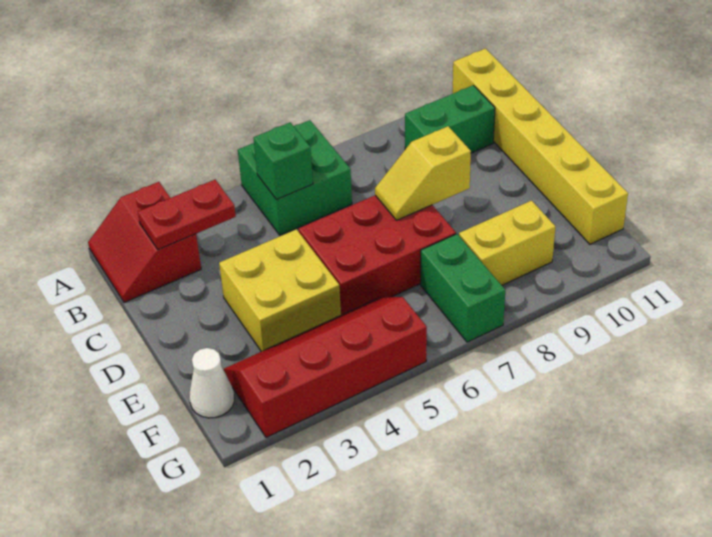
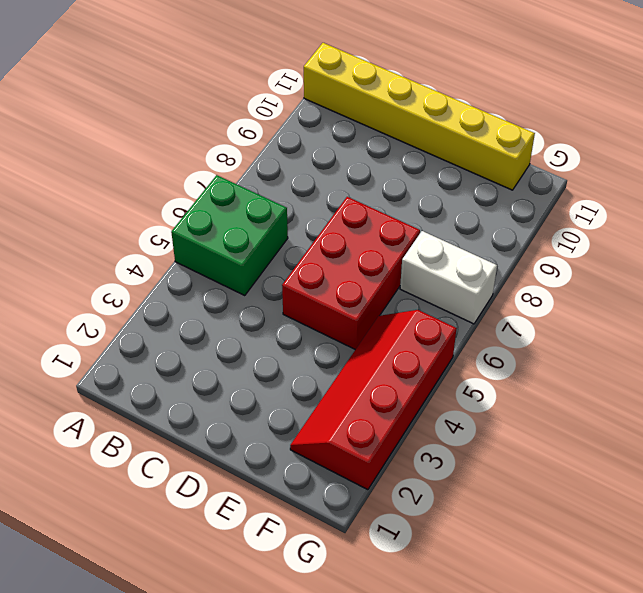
white 1x2 brick [400,231,497,324] -> green 1x2 brick [421,234,505,342]
none -> red 2x2 slope [88,182,201,303]
none -> green 1x2 brick [405,85,495,153]
none -> yellow 2x2 brick [219,229,341,352]

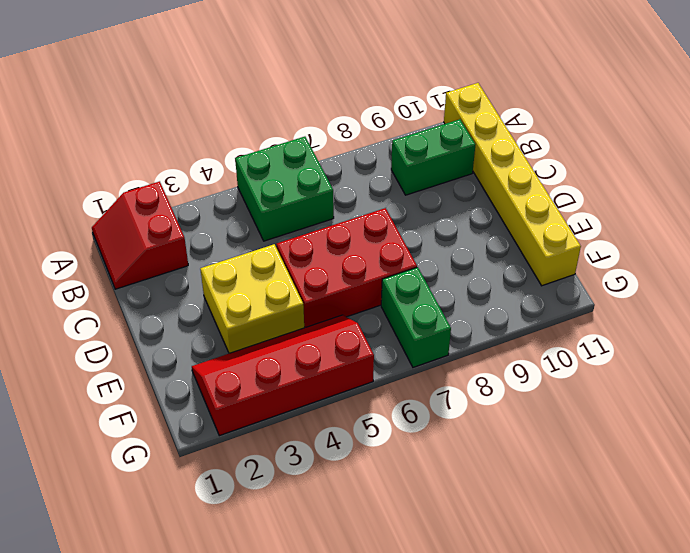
none -> white 1x1 cone [189,348,234,418]
none -> yellow 1x2 brick [459,201,556,285]
none -> red 1x2 plate [138,180,236,249]

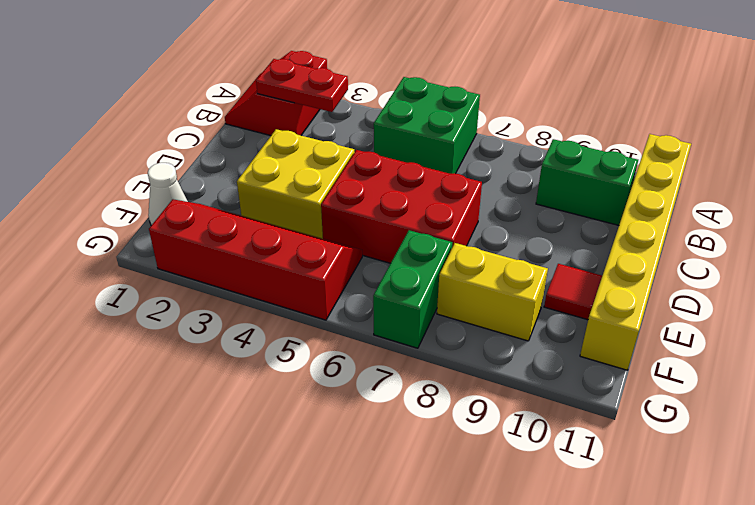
red 1x1 tile [544,264,602,320] -> none
none -> green 1x1 brick [254,123,313,199]
none -> yellow 1x2 slope [375,126,471,220]

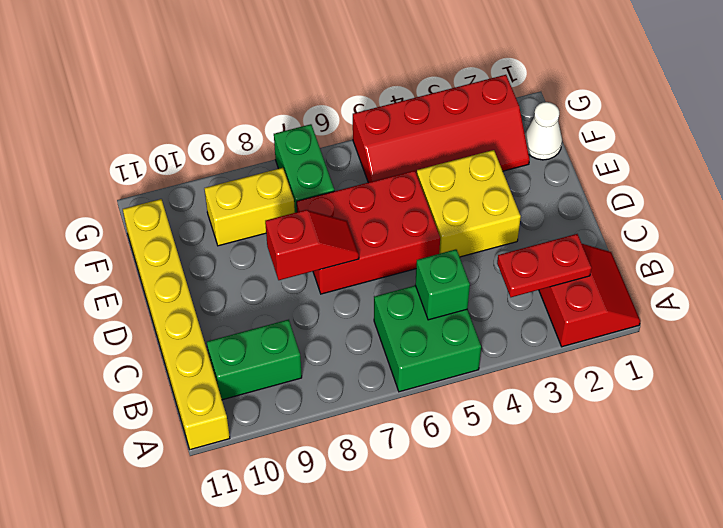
red 1x2 slope [265,210,359,280] -> yellow 1x2 slope [375,126,471,220]

